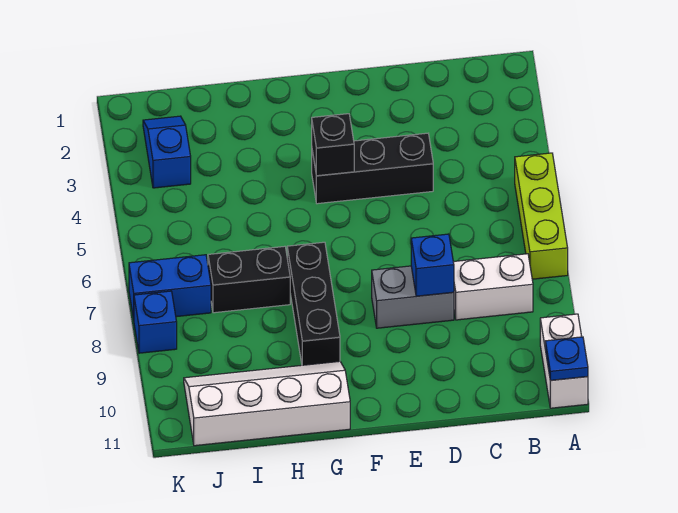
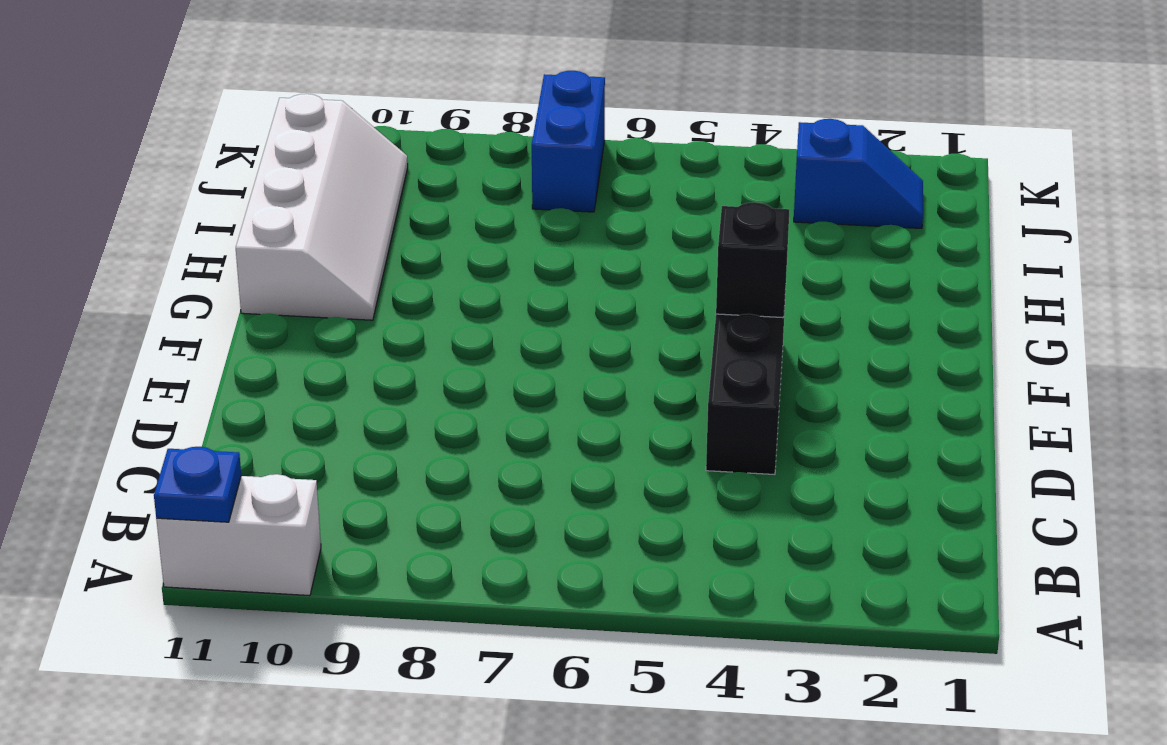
none -> lime 1x3 brick [515,153,568,279]
none -> white 1x2 brick [453,254,533,320]
none -> grey 1x2 brick [372,266,454,328]

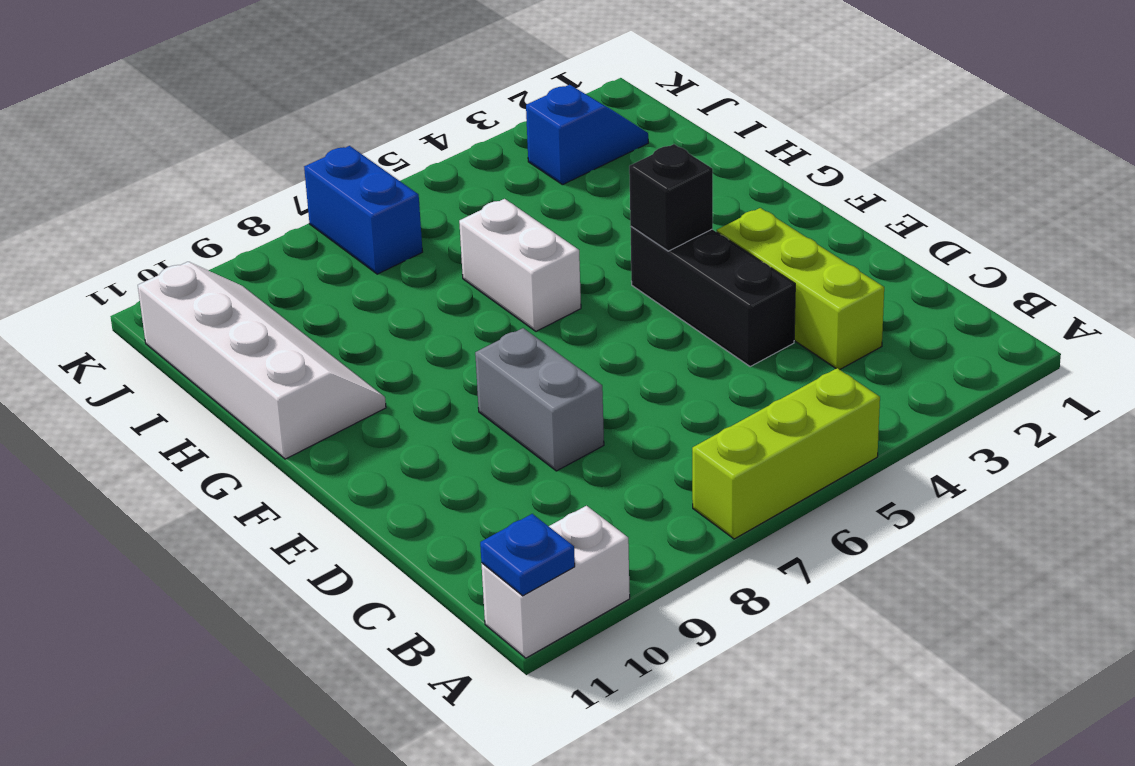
lime 1x3 brick [717,208,884,370] -> none
white 1x2 brick [459,199,581,331] -> white 1x2 brick moved to [453,254,533,320]
none -> black 1x3 brick [287,242,340,365]
none -> black 1x2 brick [208,246,290,313]
none -> blue 1x1 brick [134,291,177,353]

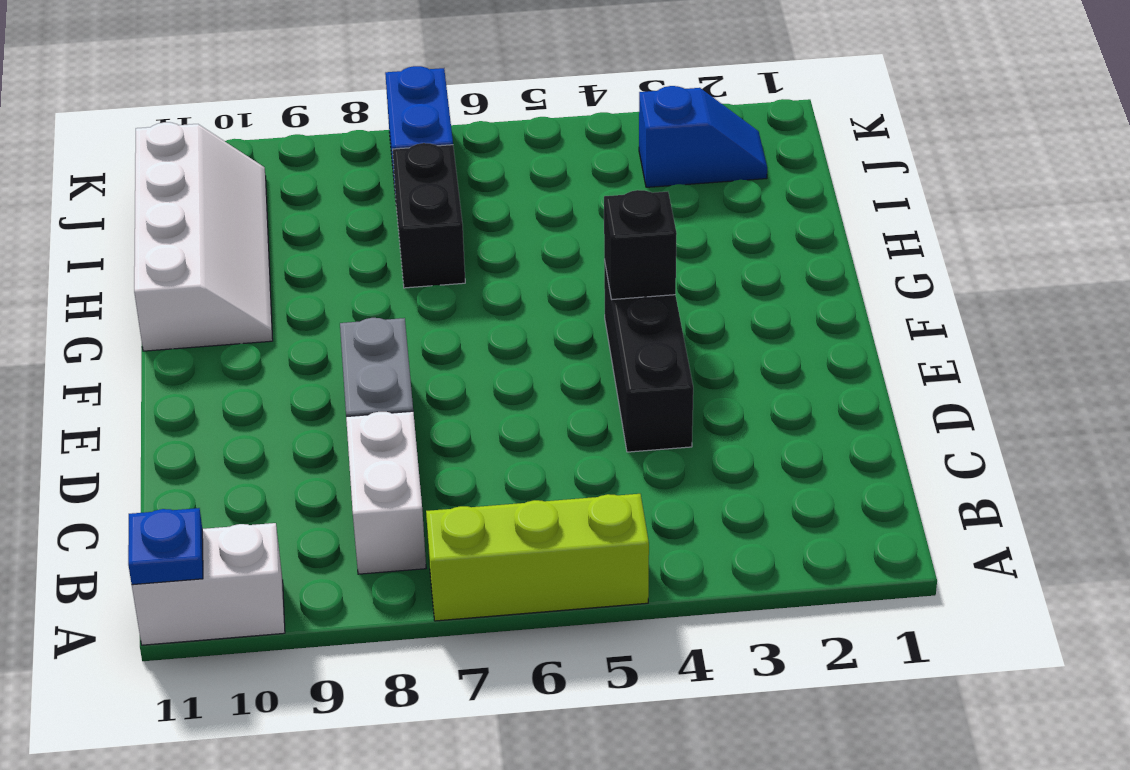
none -> black 1x3 brick [287,242,340,365]
none -> blue 1x1 brick [134,291,177,353]
none -> blue 1x1 brick [411,234,454,296]

